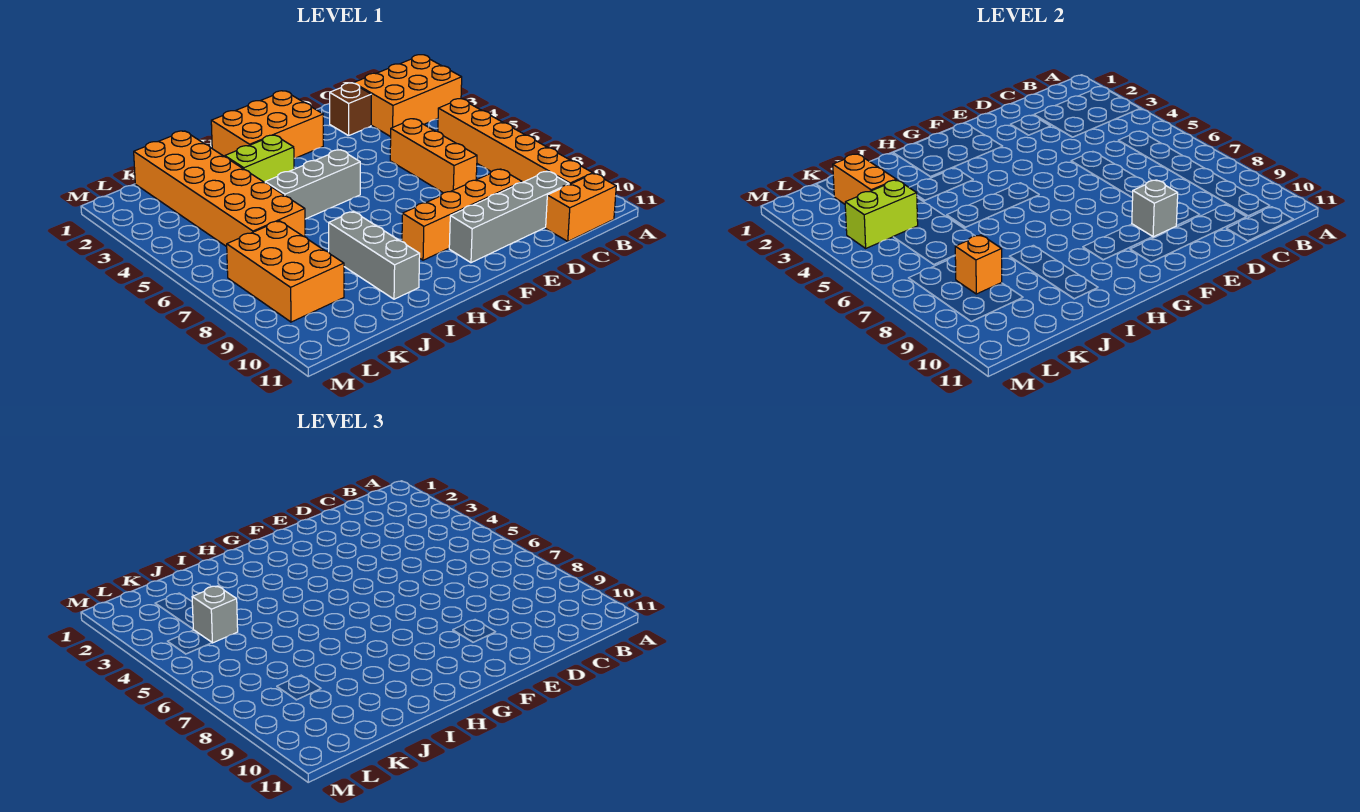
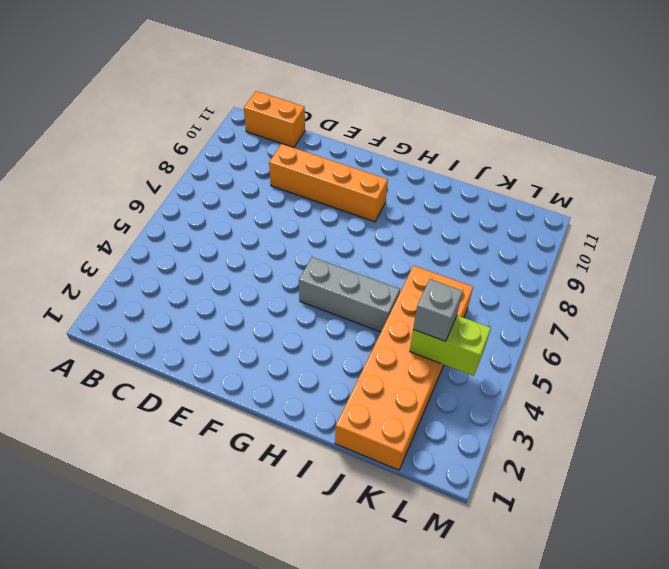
none -> orange 2x3 brick [354,55,462,137]
none -> orange 1x6 brick [438,99,593,185]
none -> grey 1x4 brick [449,172,569,263]

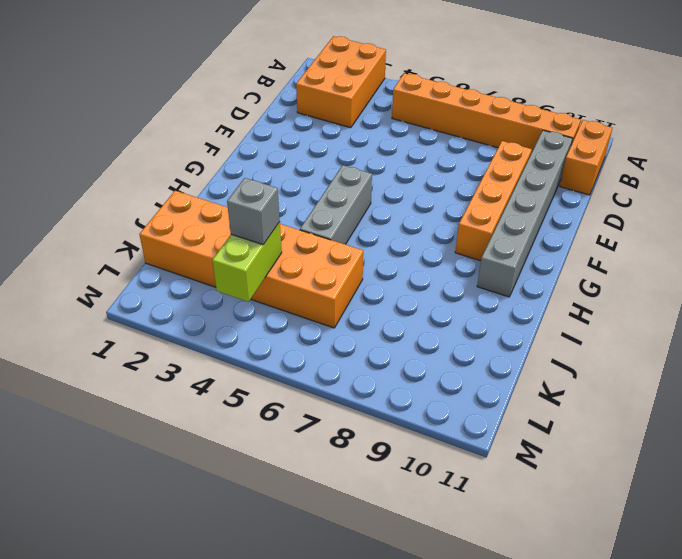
grey 1x6 brick [477,130,573,297] -> grey 1x4 brick [449,172,569,263]
none -> brown 1x1 brick [330,83,371,136]
none -> orange 1x3 brick [390,119,477,193]
none -> orange 2x3 brick [211,91,323,158]

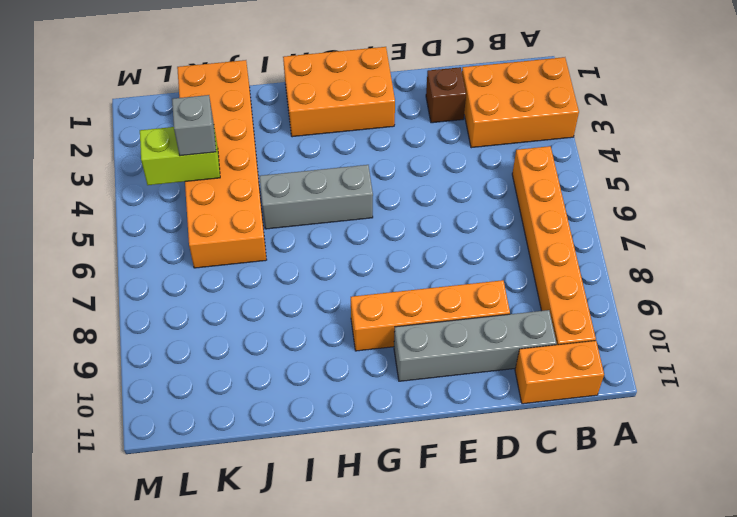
none -> orange 1x3 brick [390,119,477,193]
none -> lime 1x2 brick [225,135,294,183]
none -> grey 1x3 brick [329,211,420,299]

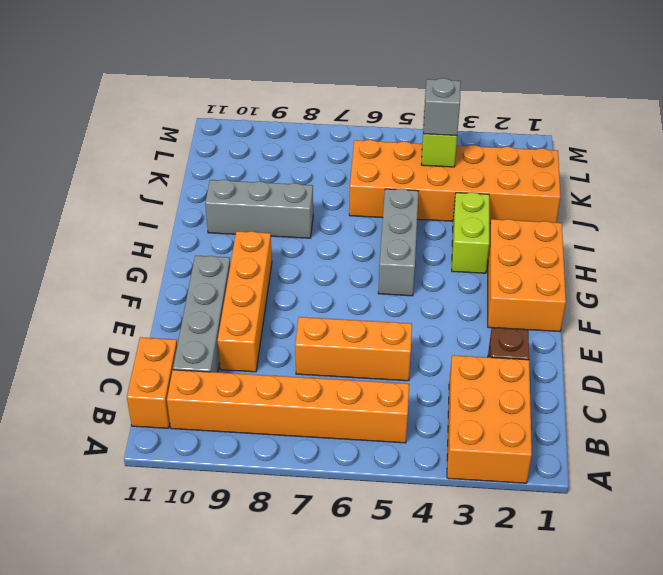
none -> orange 2x3 brick [227,221,344,322]
none -> grey 1x1 brick [1132,180,1178,237]
none -> orange 1x2 brick [833,154,896,204]

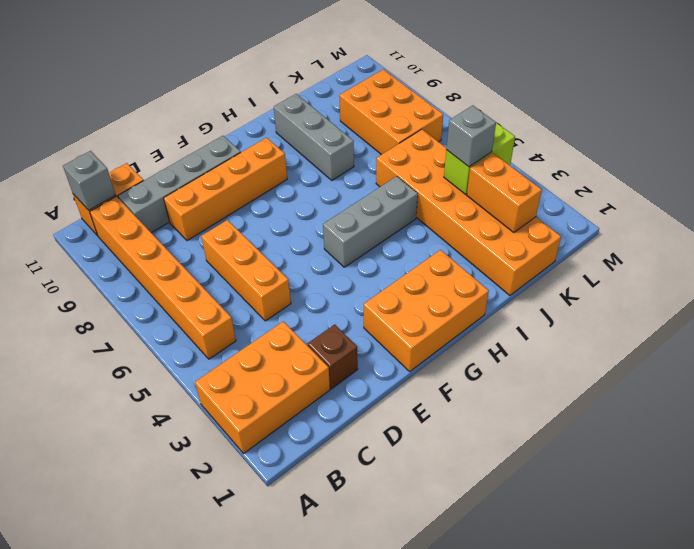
grey 1x1 brick [63,151,115,210] -> grey 1x1 brick moved to [1132,180,1178,237]
none -> lime 1x2 brick [225,135,294,183]
none -> orange 1x1 brick [955,235,1002,294]

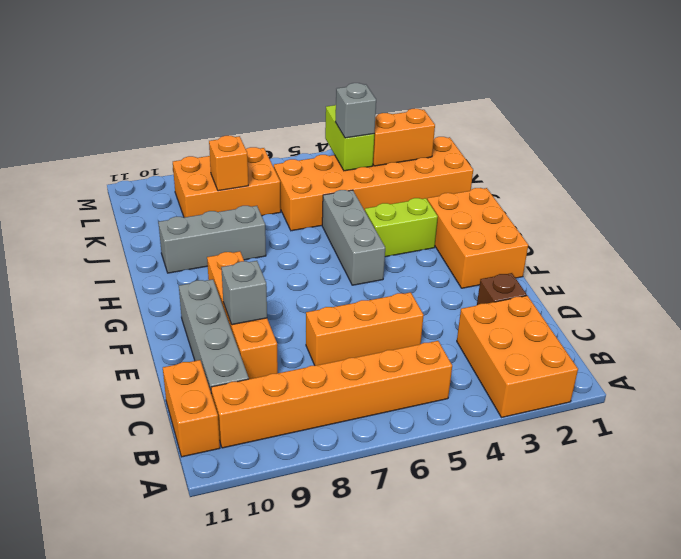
lime 1x2 brick [365,198,438,257] -> lime 1x2 brick turned to [225,135,294,183]

